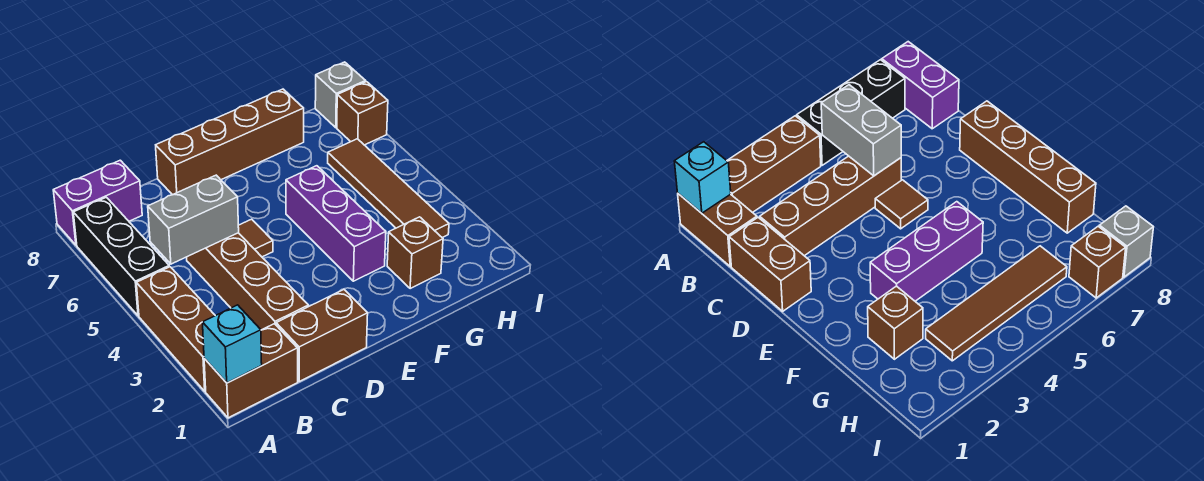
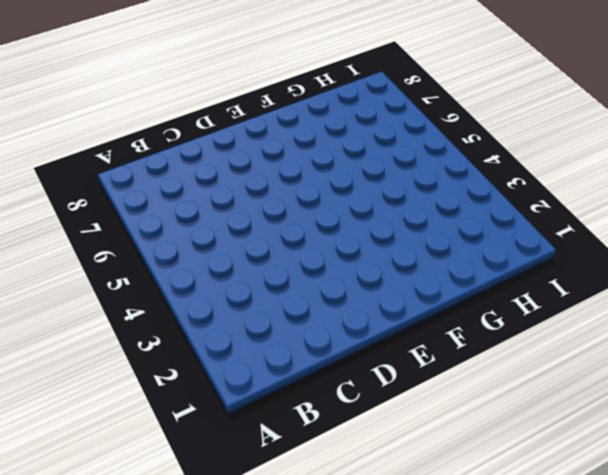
none -> brown 1x2 brick [204,324,298,418]
none -> brown 1x3 brick [136,267,215,391]
none -> black 1x3 brick [73,197,169,316]

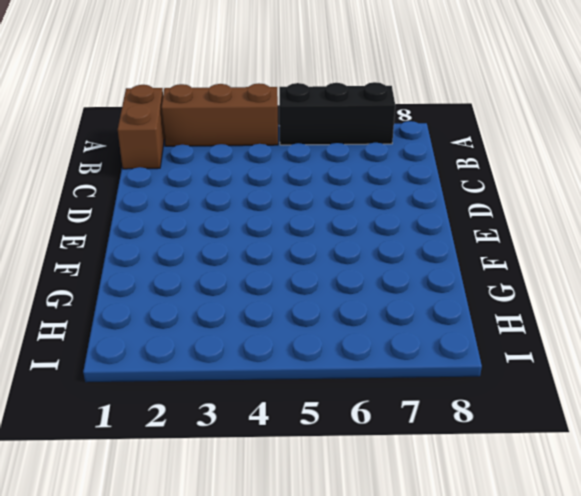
none -> purple 1x2 brick [53,160,142,245]
none -> brown 1x2 brick [276,290,368,381]
none -> brown 1x4 brick [187,233,308,330]

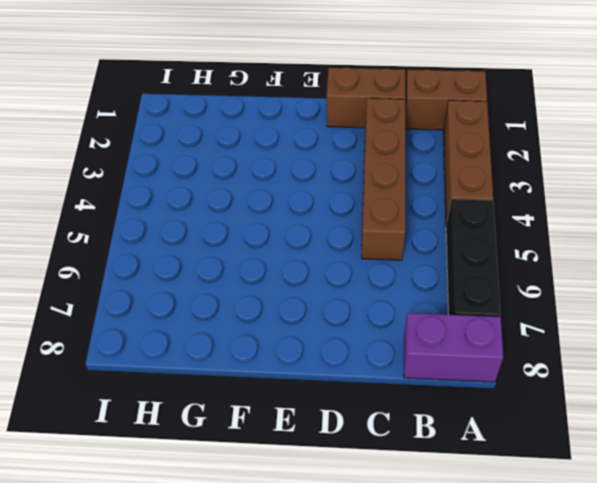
none -> brown 1x1 tile [238,219,273,257]
none -> brown 1x4 brick [156,89,304,195]
none -> purple 1x3 brick [286,166,386,281]

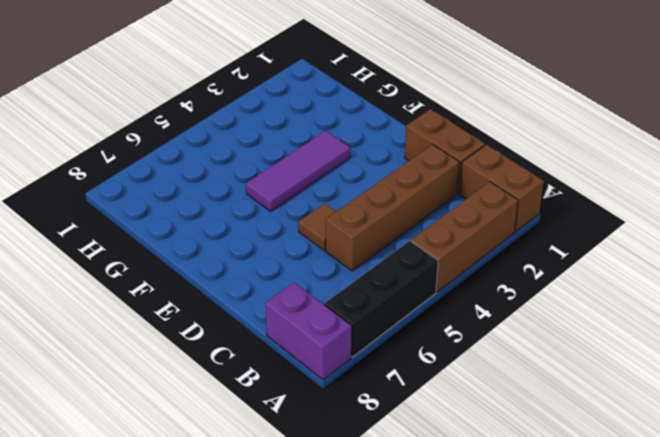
purple 1x3 tile [246,131,350,212] -> purple 1x3 brick [286,166,386,281]
none -> brown 1x4 brick [156,89,304,195]
none -> brown 1x1 brick [387,217,443,289]
none -> brown 1x4 tile [328,139,449,238]

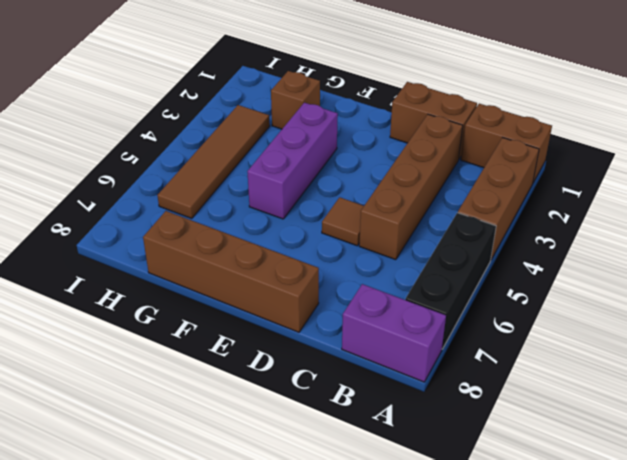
none -> brown 1x1 brick [337,82,388,145]
none -> grey 1x1 brick [315,62,366,128]
none -> cyan 1x1 brick [202,305,262,383]

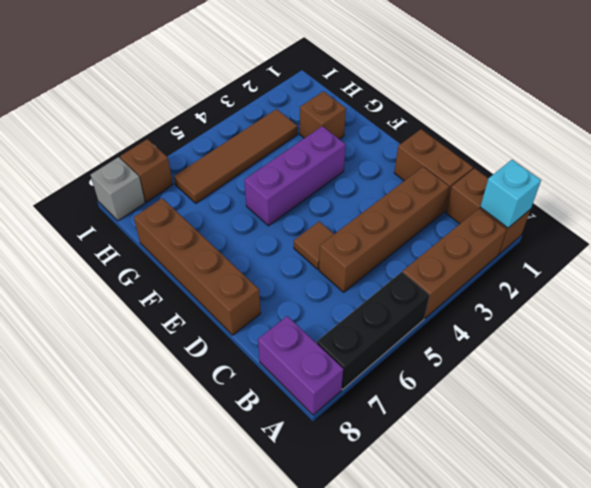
none -> grey 1x2 brick [148,175,239,264]

